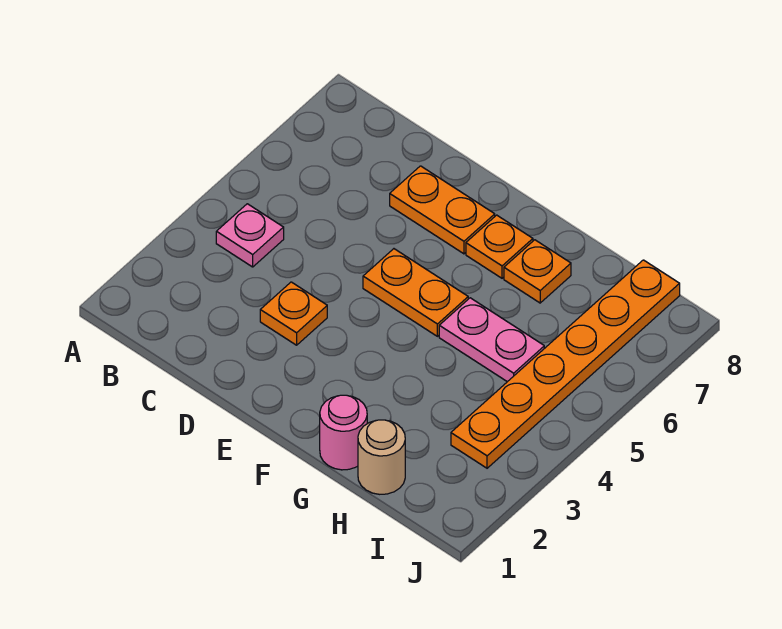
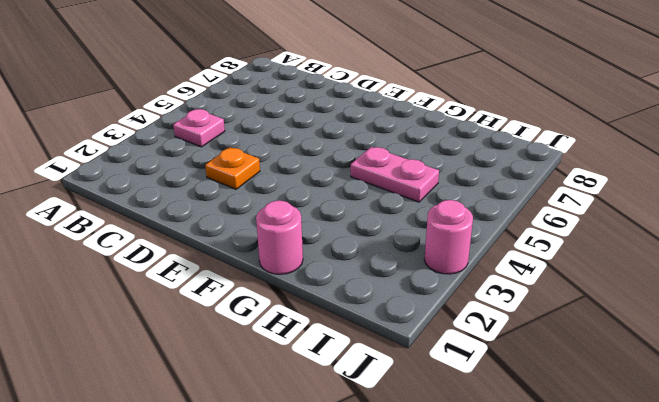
pink 1x1 round brick [424,200,473,274] -> none
none -> orange 1x2 plate [390,166,495,254]
none -> orange 1x2 plate [363,249,468,336]

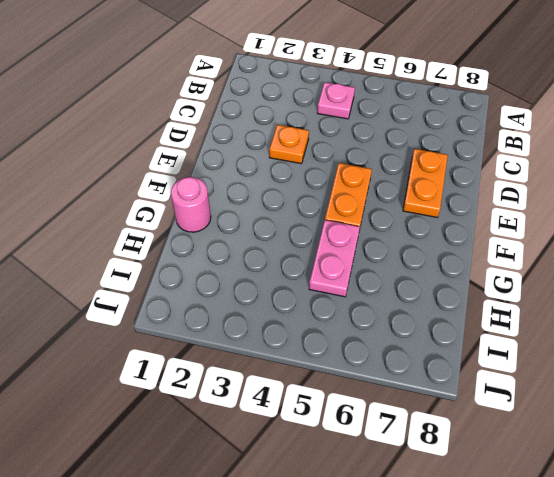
none -> orange 1x1 plate [466,215,533,278]
none -> orange 1x1 plate [504,240,571,303]

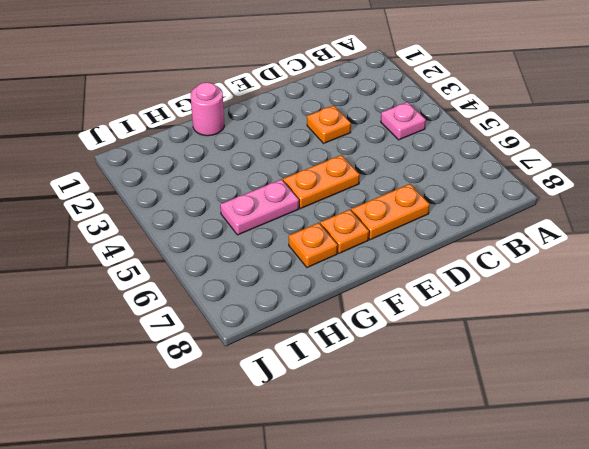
none -> tan 1x1 round brick [358,420,405,494]
none -> orange 1x6 plate [451,260,680,468]

